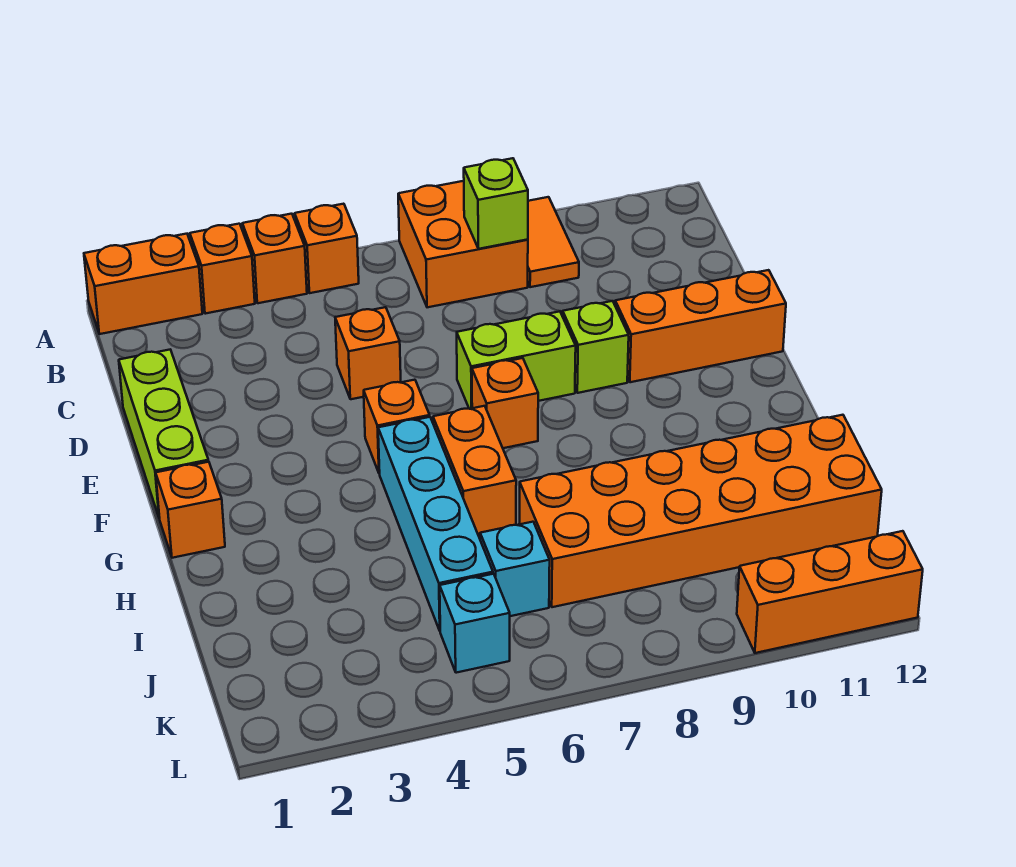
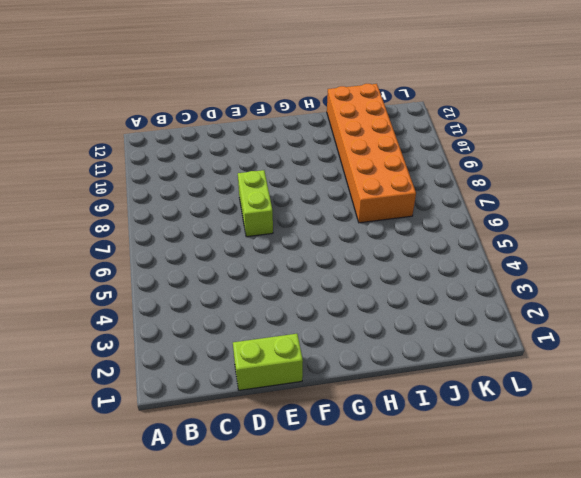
lime 1x2 brick [233,334,303,390] -> lime 1x3 brick [119,350,209,519]
none -> orange 1x2 brick [84,234,202,334]
none -> orange 1x1 brick [190,224,255,314]
none -> orange 1x1 brick [242,214,307,303]

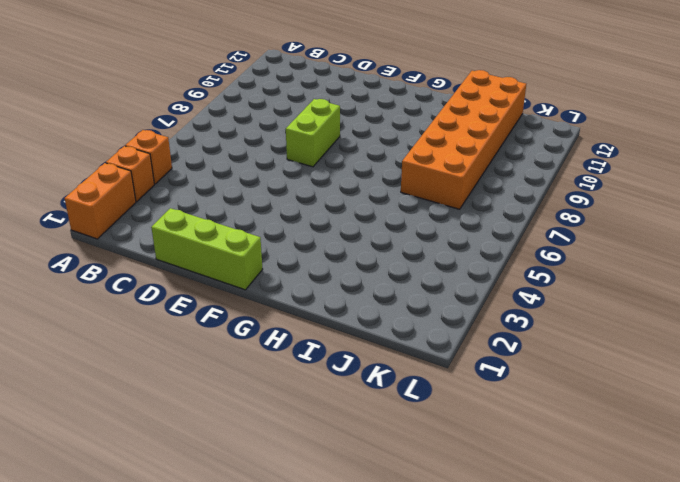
none -> orange 1x1 brick [295,204,359,293]
none -> orange 2x2 brick [398,181,528,307]
none -> orange 1x2 tile [528,197,579,287]

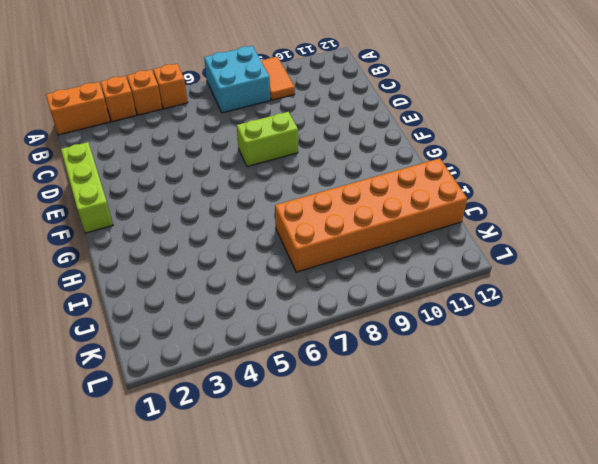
cyan 2x2 brick [204,46,270,113] -> orange 2x2 brick [398,181,528,307]
none -> orange 1x1 brick [335,307,401,399]
none -> lime 1x1 brick [563,301,629,393]
none -> orange 1x3 brick [615,270,786,382]

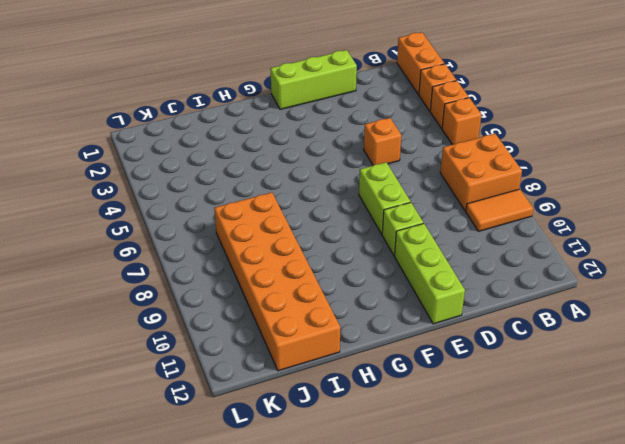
lime 1x3 brick [394,223,465,324] -> orange 1x3 brick [615,270,786,382]
none -> orange 1x1 brick [364,380,430,474]
none -> orange 1x1 brick [472,358,538,448]
none -> orange 1x1 brick [156,462,225,558]

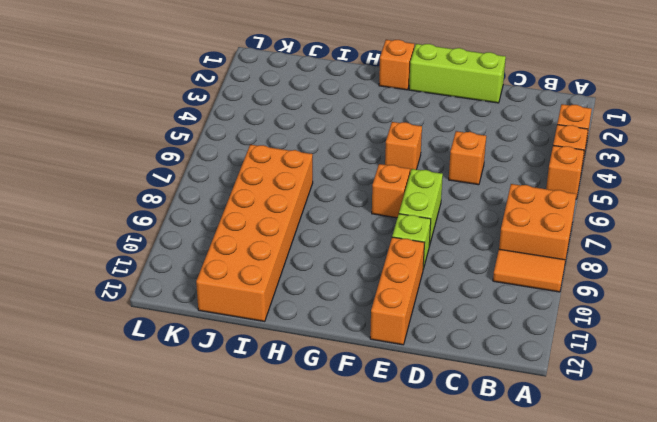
none -> orange 1x2 brick [84,234,202,334]
none -> cyan 1x4 brick [378,417,493,630]
none -> orange 1x2 brick [433,406,516,536]

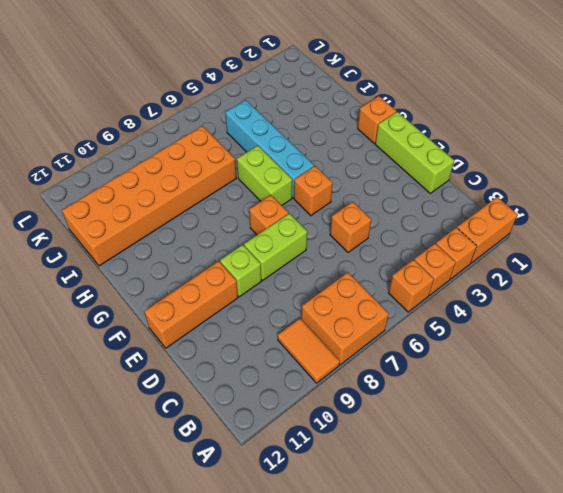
lime 1x2 brick [237,146,292,205] -> orange 1x2 brick [433,406,516,536]
none -> cyan 1x1 brick [480,522,550,616]
none -> cyan 1x1 brick [440,574,510,673]
none -> orange 1x3 brick [737,531,923,653]

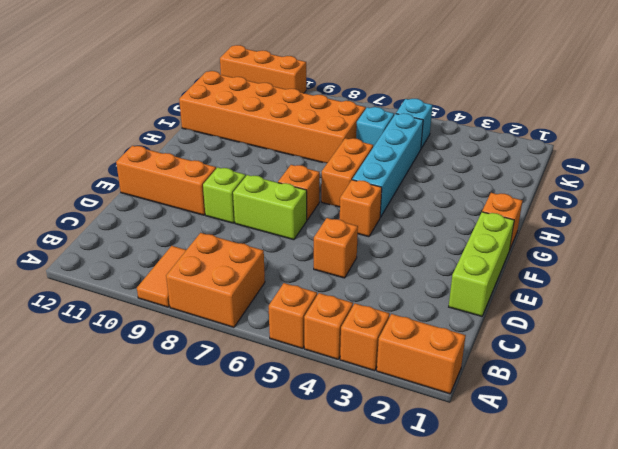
none -> lime 1x1 brick [464,158,528,249]

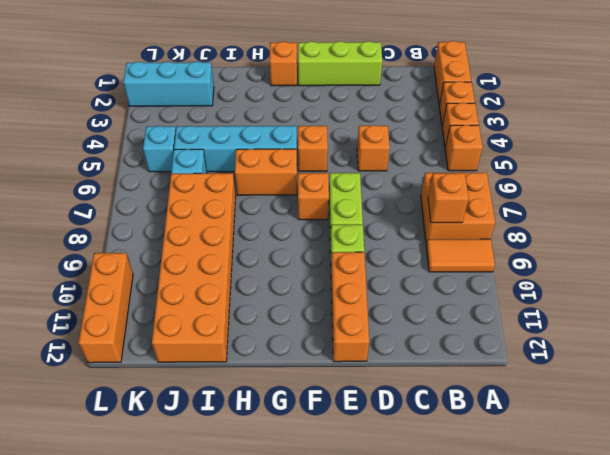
orange 1x1 brick [428,173,469,223] -> lime 1x1 brick [464,158,528,249]
cyan 1x3 brick [123,62,214,106] -> none

